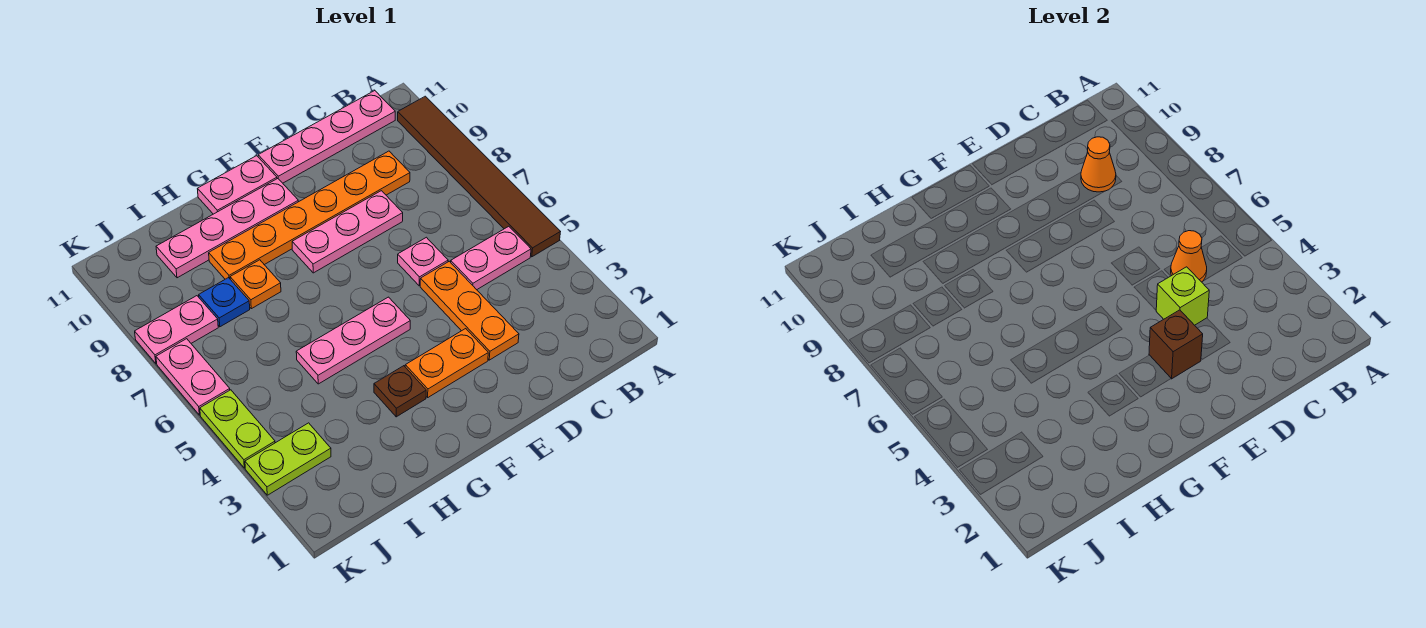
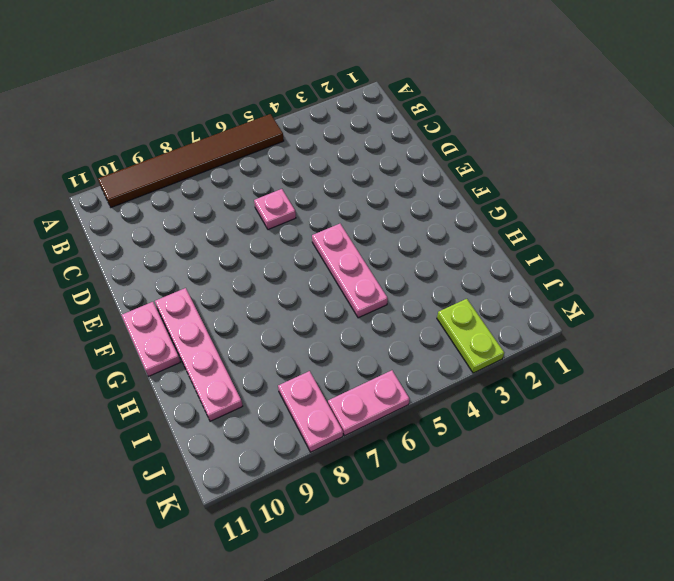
none -> pink 1x2 plate [451,226,531,290]
none -> pink 1x4 plate [258,91,395,183]
none -> orange 1x6 plate [209,151,410,279]

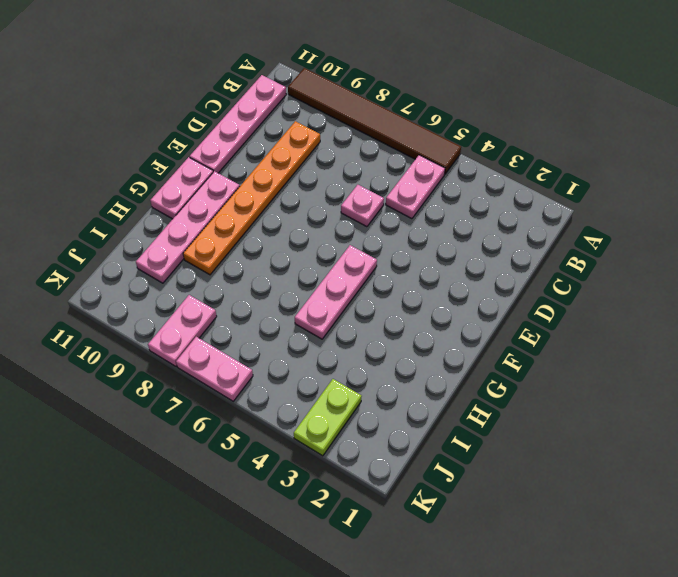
none -> orange 1x3 plate [420,261,519,360]
none -> pink 1x3 plate [292,191,403,273]
none -> orange 1x2 plate [405,329,488,397]

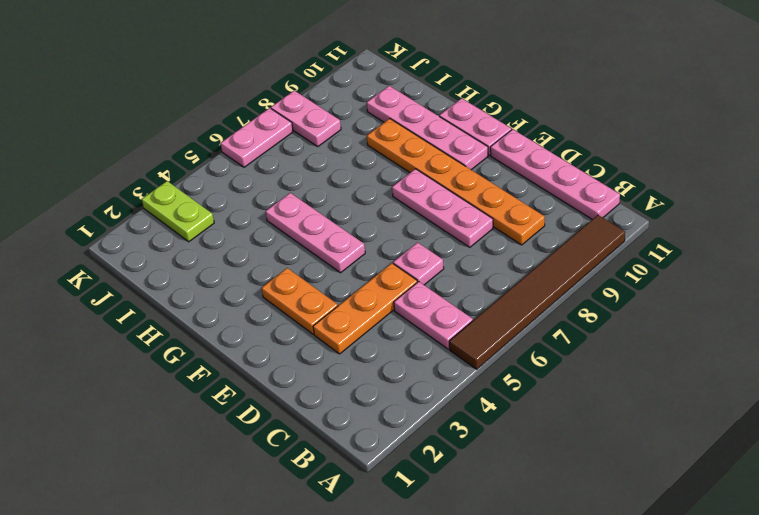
none -> brown 1x1 plate [374,366,426,417]
none -> orange 1x1 plate [230,260,281,309]
none -> blue 1x1 plate [199,278,250,327]

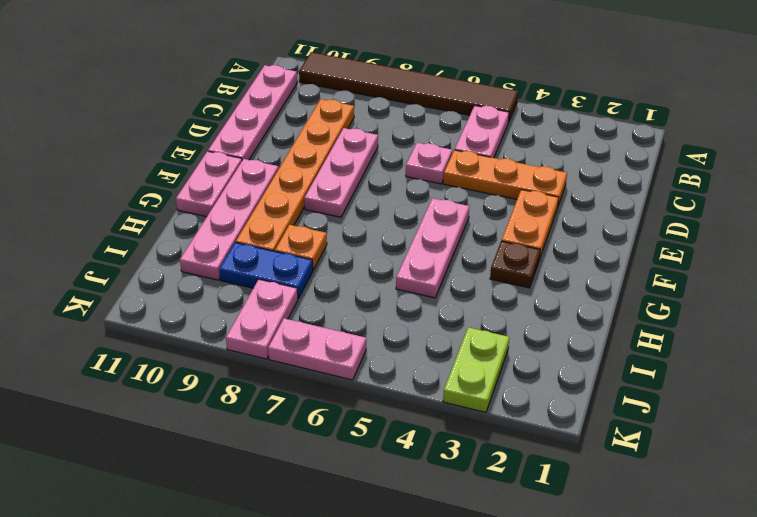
blue 1x2 plate [219,243,313,299] -> blue 1x1 plate [199,278,250,327]
none -> lime 1x2 plate [200,390,275,468]
none -> orange 1x1 cone [1171,231,1207,282]
none -> orange 1x1 cone [1081,137,1116,192]

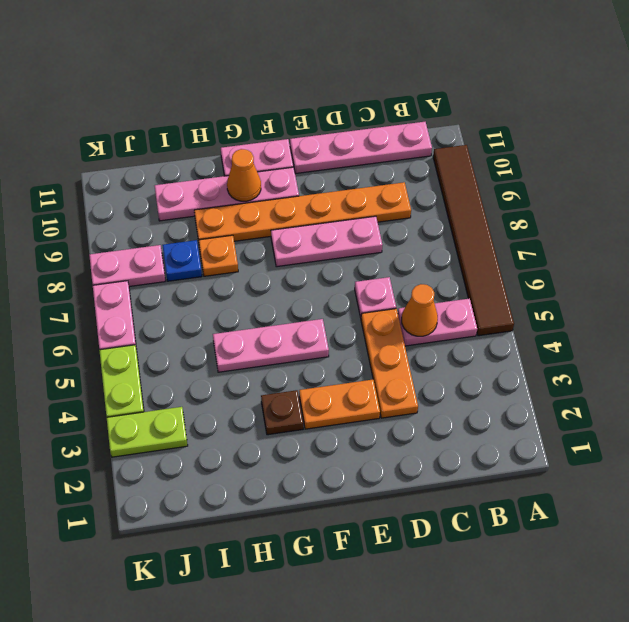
orange 1x1 cone [227,149,261,201] -> orange 1x1 cone moved to [1081,137,1116,192]
none -> lime 1x1 brick [1156,267,1209,325]
none -> brown 1x1 brick [1149,310,1203,379]

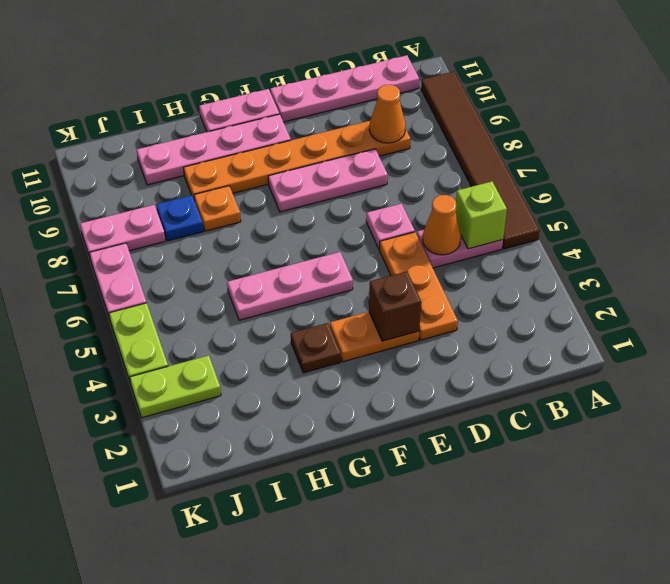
lime 1x1 brick [456,181,507,249] -> lime 1x1 brick moved to [1156,267,1209,325]

